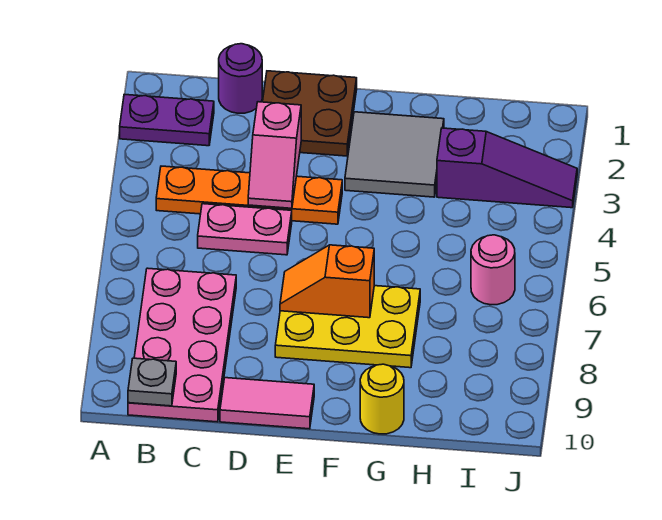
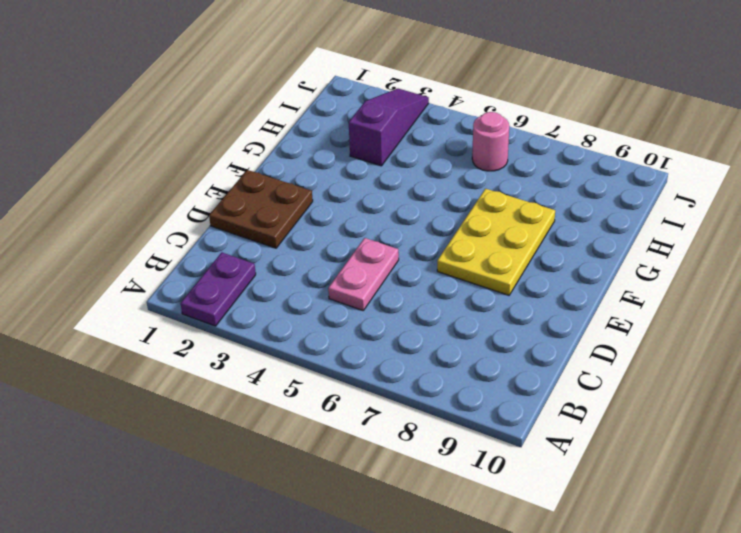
none -> orange 1x4 plate [156,166,342,224]
none -> pink 2x4 plate [128,268,236,422]
none -> purple 1x1 round brick [219,44,262,113]

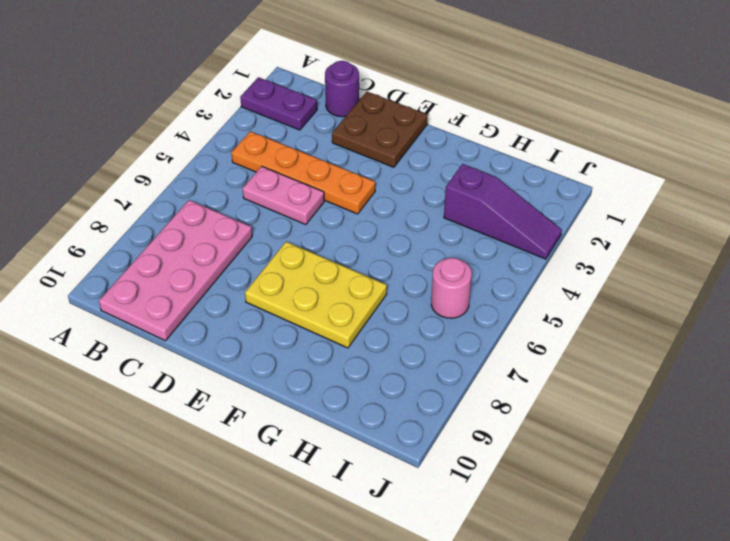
none -> pink 1x2 tile [220,378,314,429]
none -> grey 2x2 tile [345,112,444,197]
none -> yellow 1x1 round brick [360,364,404,434]

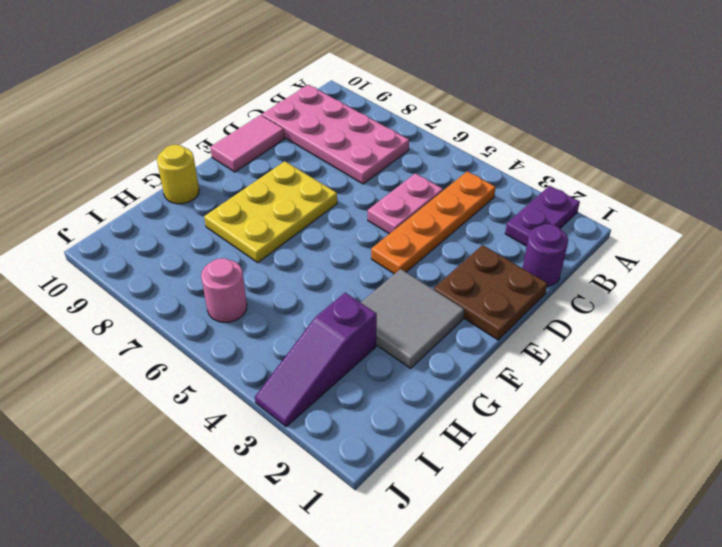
none -> grey 1x1 plate [128,358,176,406]
none -> pink 1x2 slope [248,102,301,208]
none -> orange 1x2 slope [280,245,374,318]

